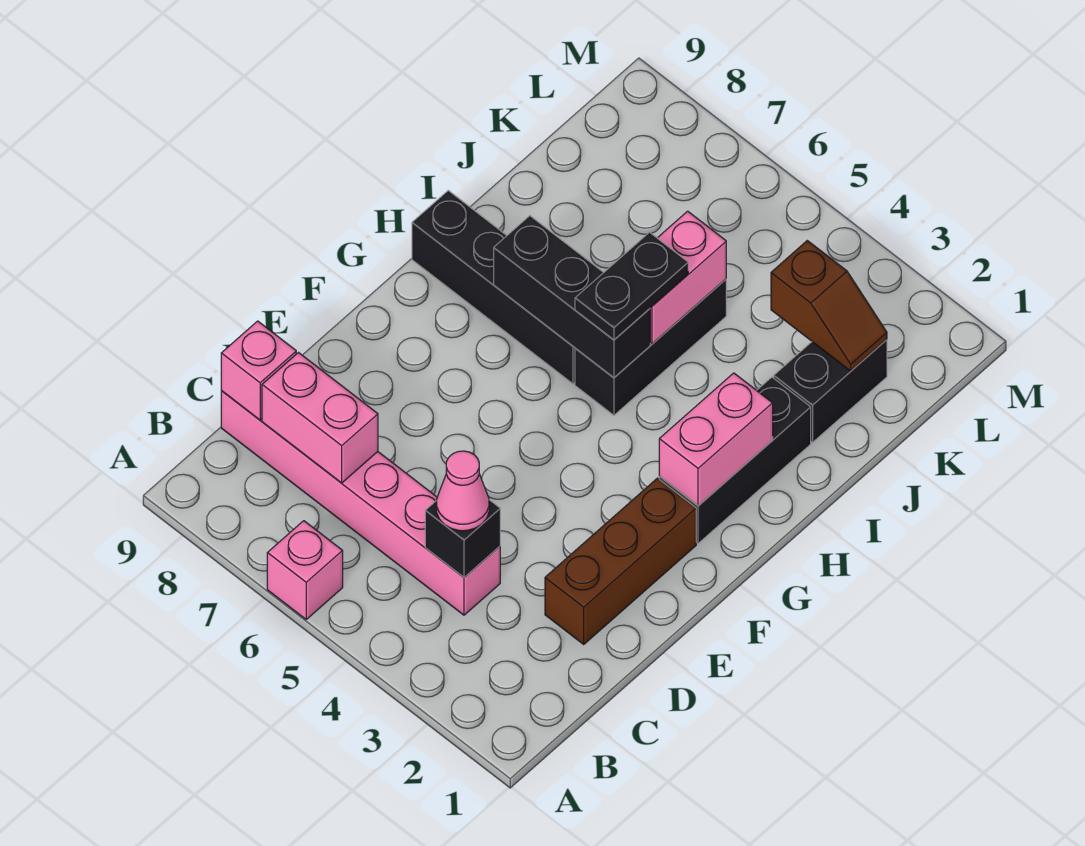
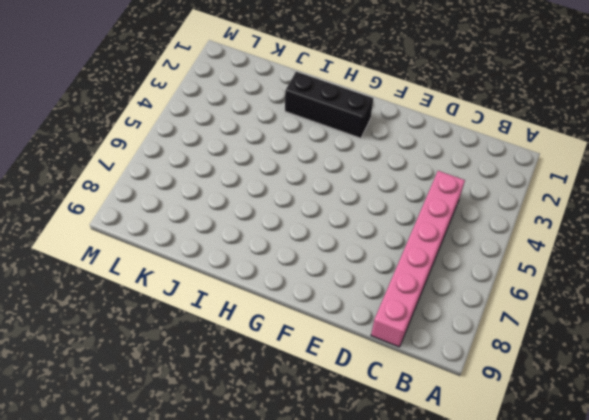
none -> pink 1x1 brick [267,521,343,619]
none -> brown 1x3 brick [545,478,696,644]
none -> black 1x3 brick [575,279,726,415]

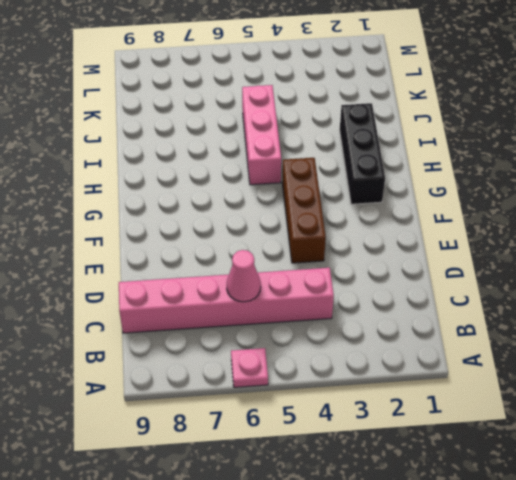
pink 1x1 plate [231,348,268,387] -> pink 1x1 brick [267,521,343,619]
pink 1x1 cone [227,250,261,302] -> pink 1x1 cone moved to [436,451,489,531]
brown 1x3 brick [282,158,326,263] -> brown 1x3 brick moved to [545,478,696,644]
pink 1x3 brick [242,85,281,185] -> black 1x3 brick [575,279,726,415]
none -> black 1x4 brick [412,191,575,384]
none -> black 1x2 brick [774,340,887,442]
none -> black 1x1 brick [425,500,500,577]

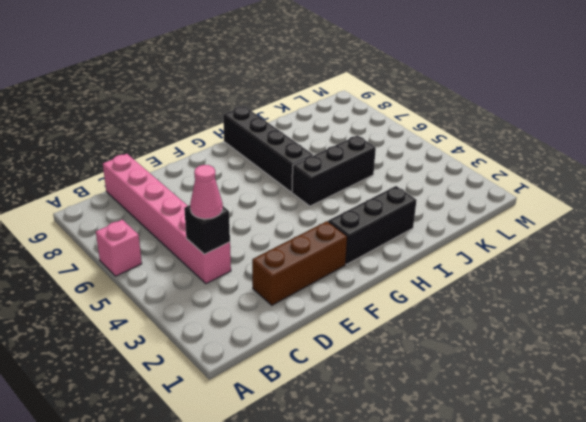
none -> black 1x2 brick [774,340,887,442]
none -> pink 1x2 brick [262,353,378,483]
none -> pink 1x1 brick [221,321,296,420]

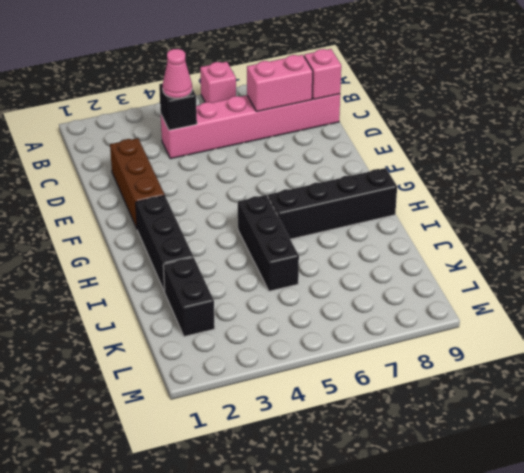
none -> pink 1x2 brick [659,373,773,506]
none -> black 1x3 brick [494,216,650,378]
none -> pink 1x2 brick [650,211,726,344]

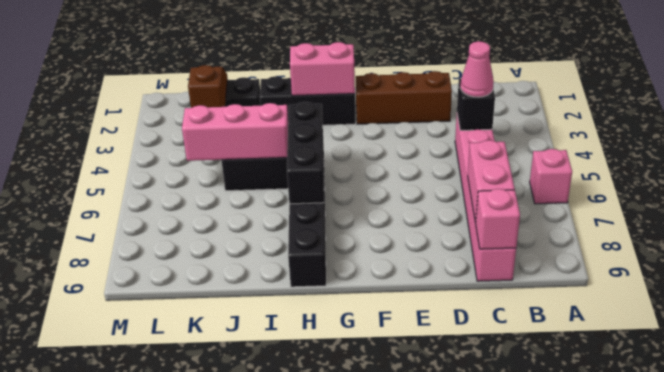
pink 1x3 brick [182,103,288,161] -> pink 1x2 brick [650,211,726,344]
none -> black 1x2 plate [575,232,688,340]

